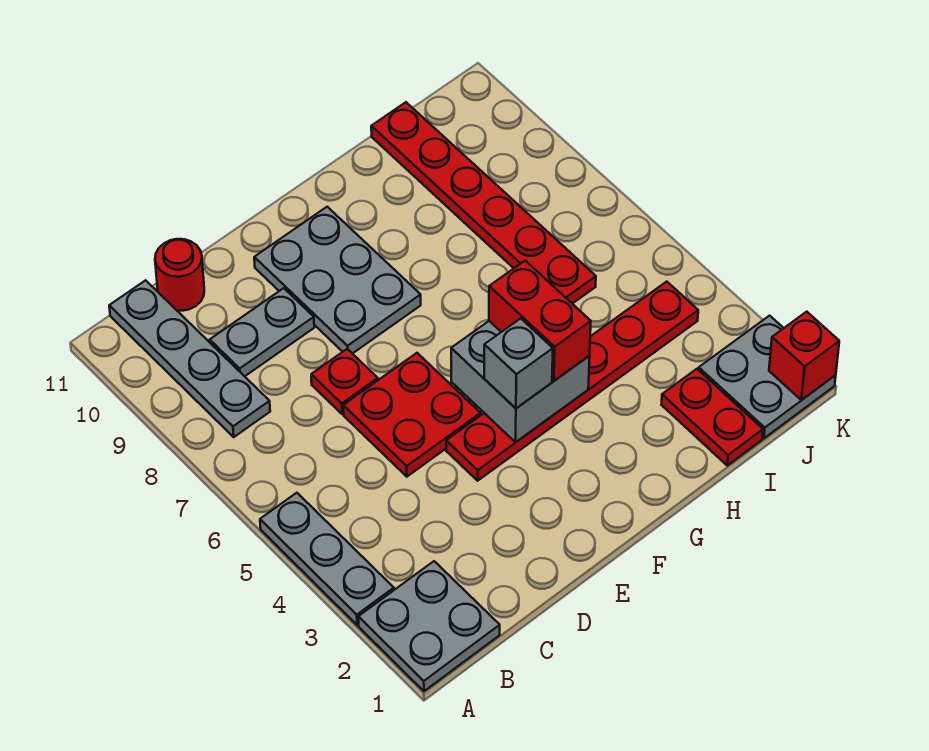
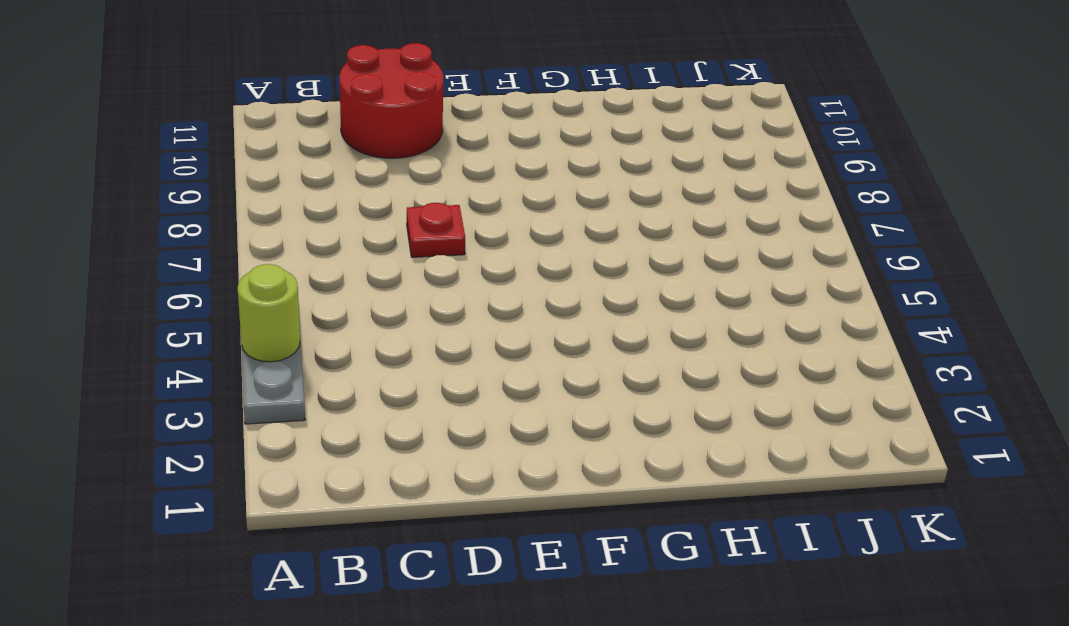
lime 1x1 round brick [238,264,300,362] -> none
red 2x2 round brick [340,43,443,158] -> red 1x1 round brick [155,239,204,311]
none -> grey 2x2 plate [358,561,500,691]
none -> grey 1x4 plate [109,280,270,437]
none -> grey 1x2 plate [210,288,314,376]

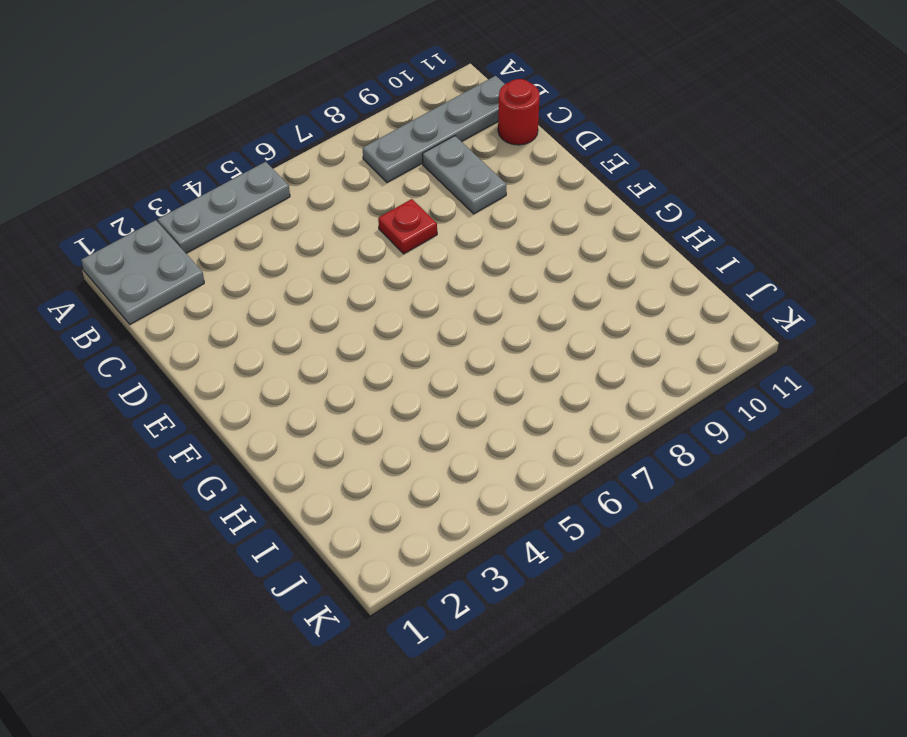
none -> red 2x2 plate [343,353,481,477]
none -> red 1x6 plate [446,282,698,481]
none -> grey 2x3 plate [254,207,421,354]

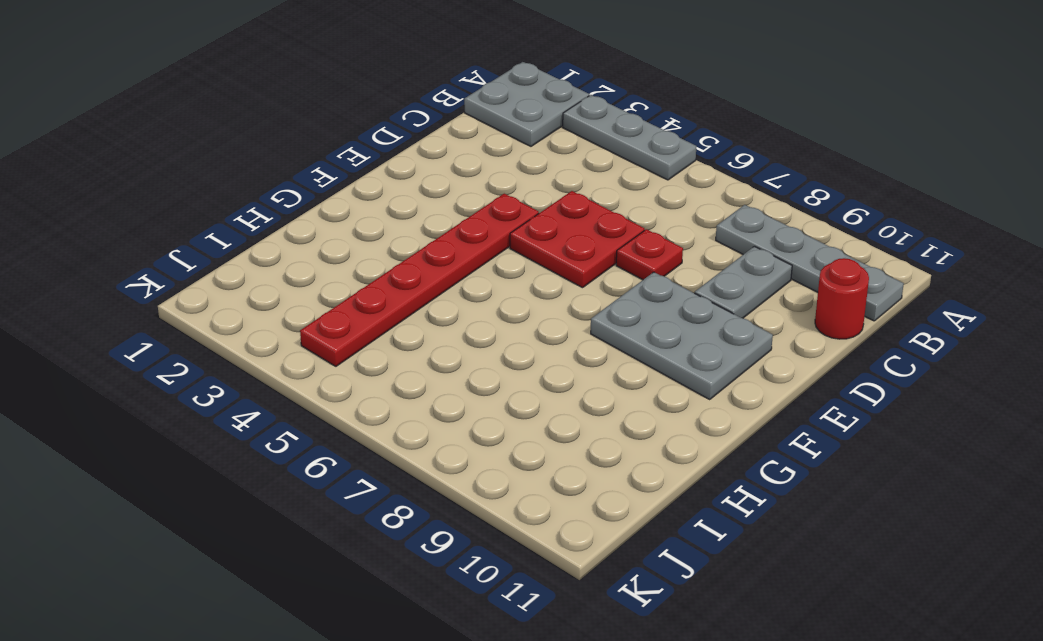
none -> red 1x2 plate [661,369,763,465]
none -> red 1x6 plate [371,102,596,304]
none -> grey 2x2 plate [699,316,836,438]

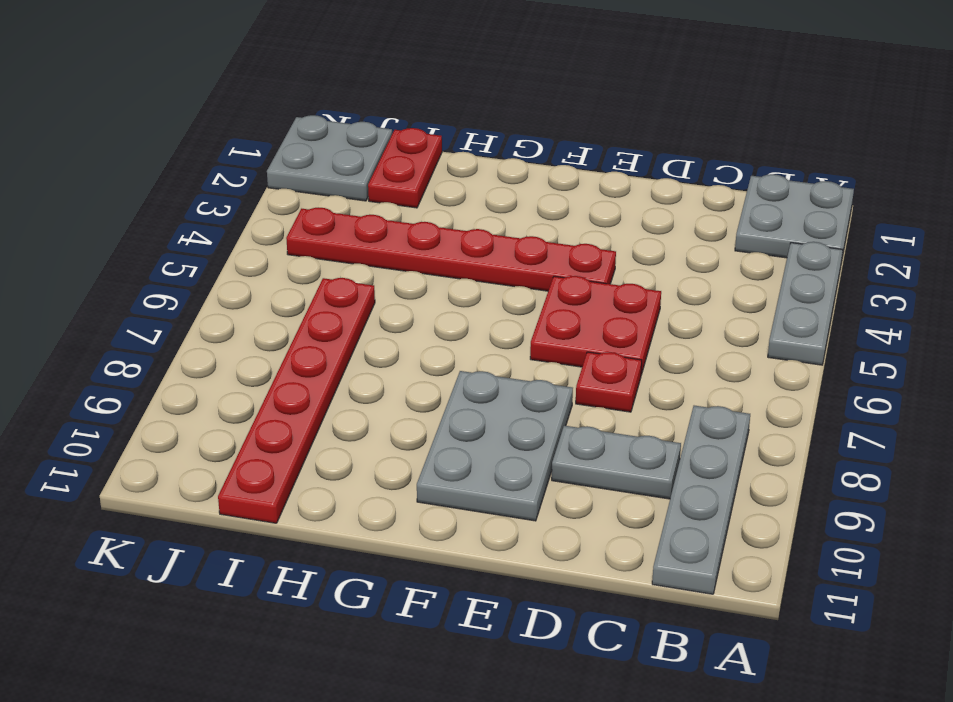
none -> red 1x1 round brick [155,239,204,311]
none -> grey 2x2 brick [451,321,590,442]
none -> red 1x1 brick [769,312,839,400]

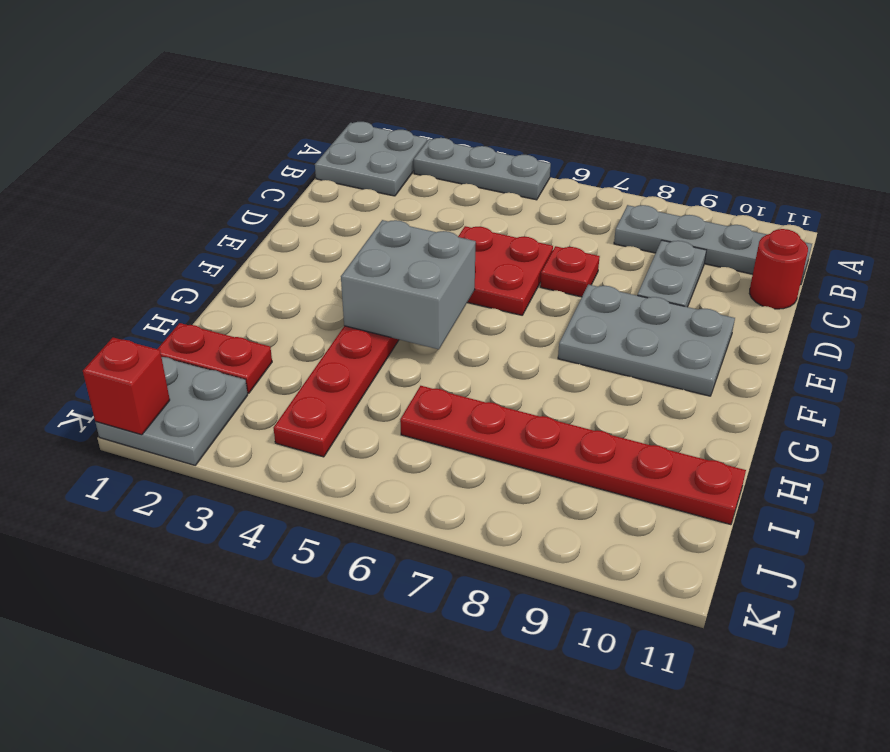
none -> grey 1x1 brick [484,318,553,408]
none -> red 1x2 brick [489,261,591,381]

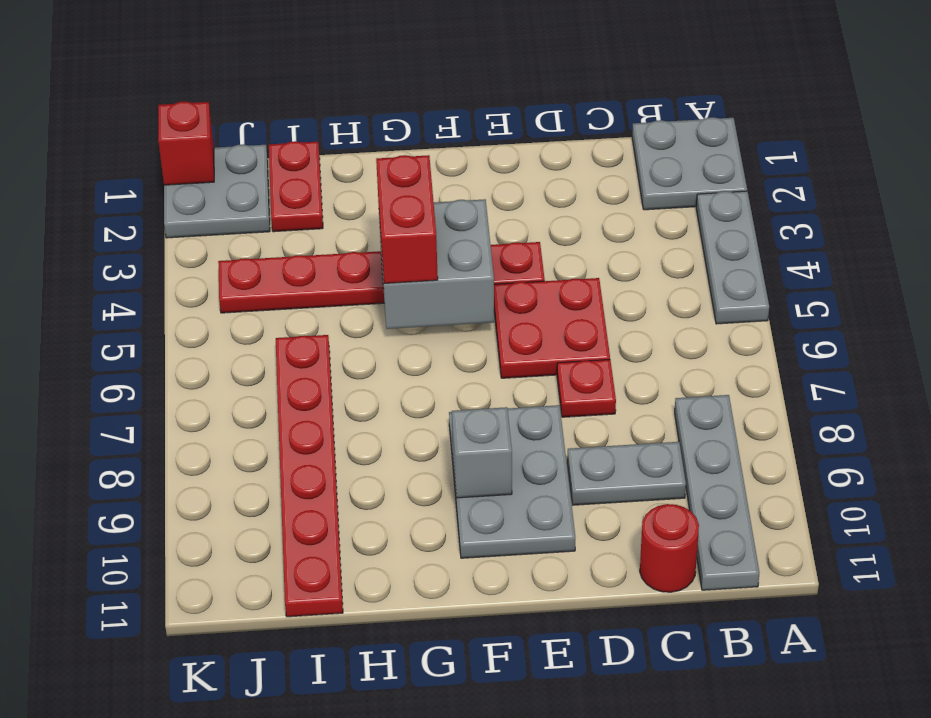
grey 1x1 brick [452,407,512,498] -> grey 1x1 brick moved to [484,318,553,408]

